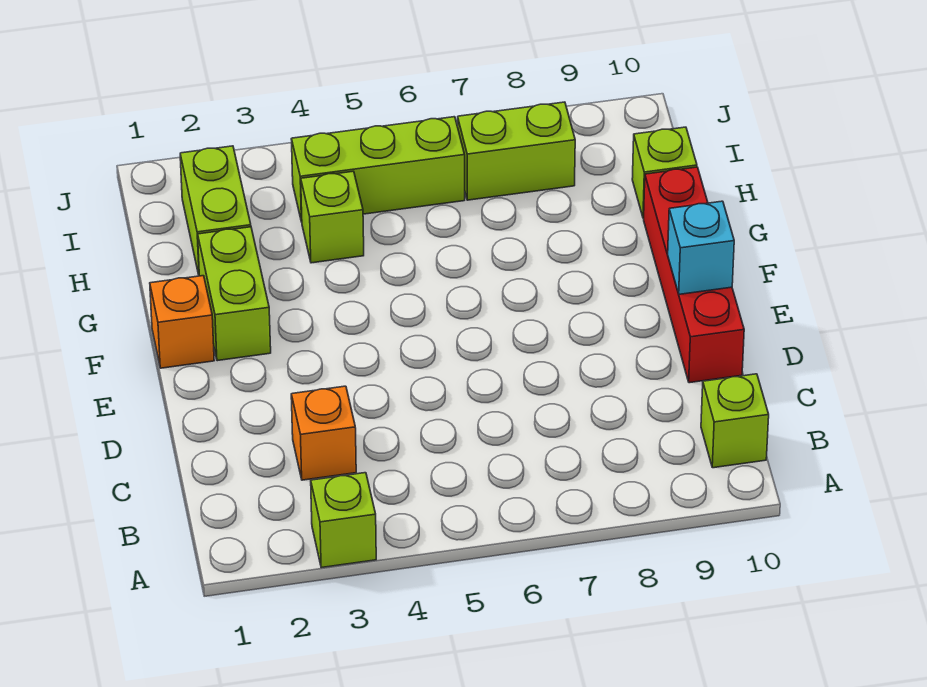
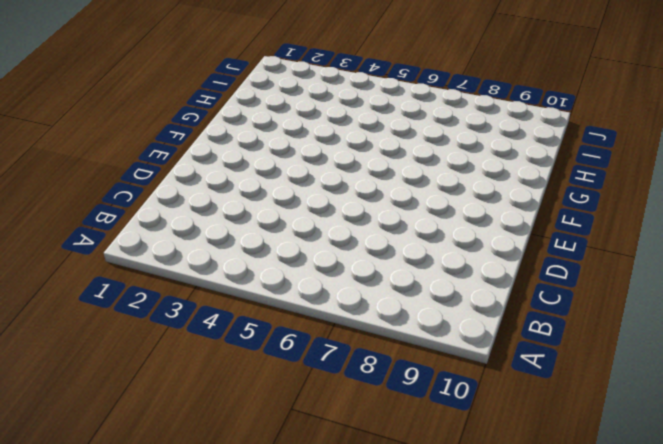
none -> lime 1x1 brick [311,473,376,568]
none -> lime 1x1 brick [701,374,769,468]
none -> orange 1x1 brick [291,386,356,480]

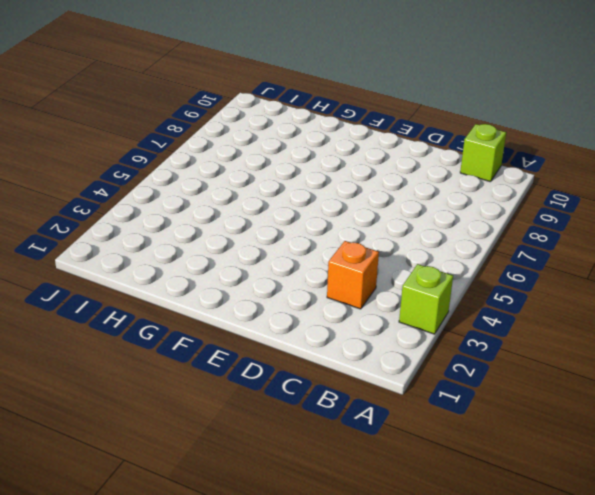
none -> red 1x4 brick [644,167,744,383]
none -> orange 1x1 brick [150,276,214,368]
none -> lime 1x2 brick [198,227,271,361]

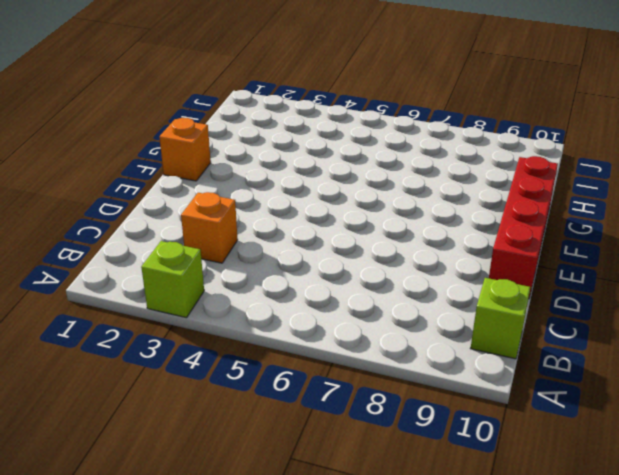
none -> lime 1x2 brick [198,227,271,361]
none -> lime 1x2 brick [180,146,251,275]
none -> lime 1x1 brick [301,171,364,263]

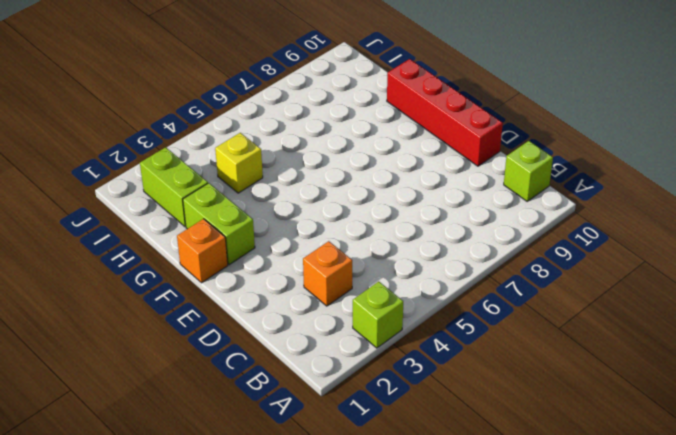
yellow 1x1 brick [215,133,263,193] -> lime 1x1 brick [301,171,364,263]
none -> lime 1x1 brick [632,127,697,218]
none -> lime 1x3 brick [291,117,465,222]
none -> lime 1x2 brick [458,102,575,200]

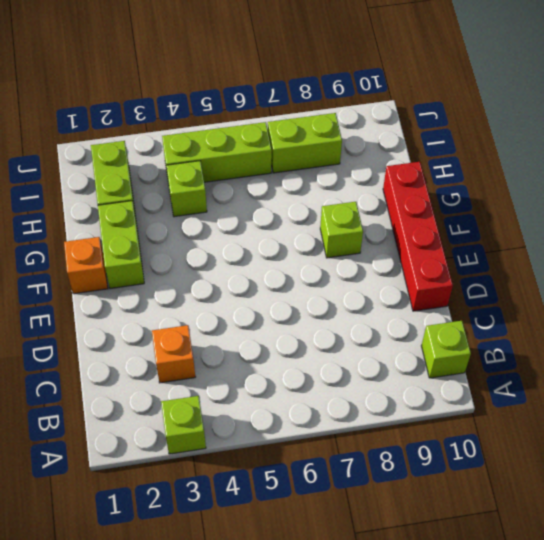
lime 1x1 brick [320,202,363,258] -> lime 1x1 brick moved to [632,127,697,218]
none -> cyan 1x1 brick [668,201,734,294]

